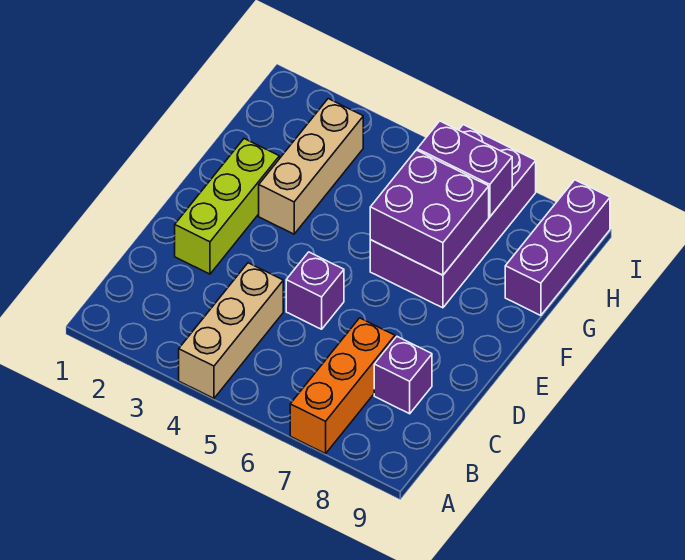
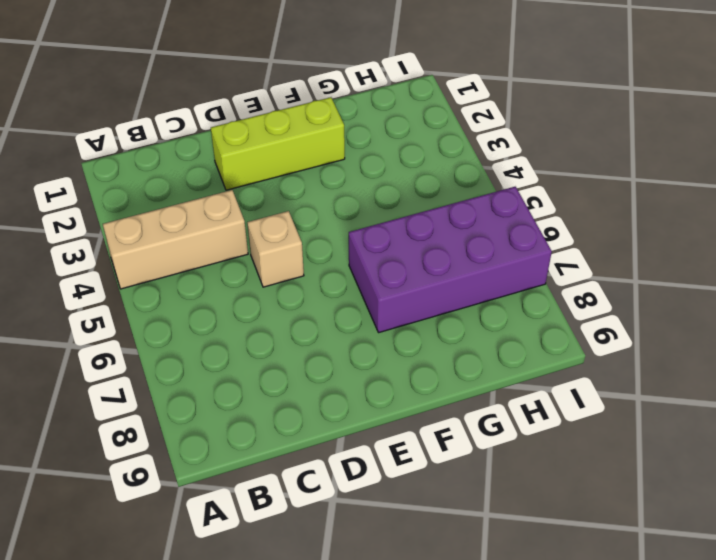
tan 1x1 brick [247,211,304,287] -> purple 1x1 brick [286,252,344,329]
none -> orange 1x3 brick [290,318,395,454]
none -> purple 1x1 brick [374,337,432,414]

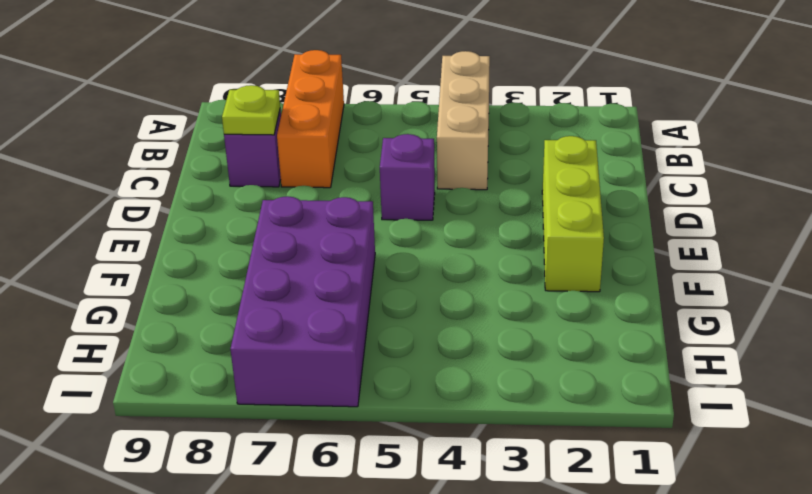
lime 1x1 plate [222,85,280,135] -> none
none -> tan 1x3 brick [259,99,363,234]
none -> purple 1x3 brick [505,180,610,316]

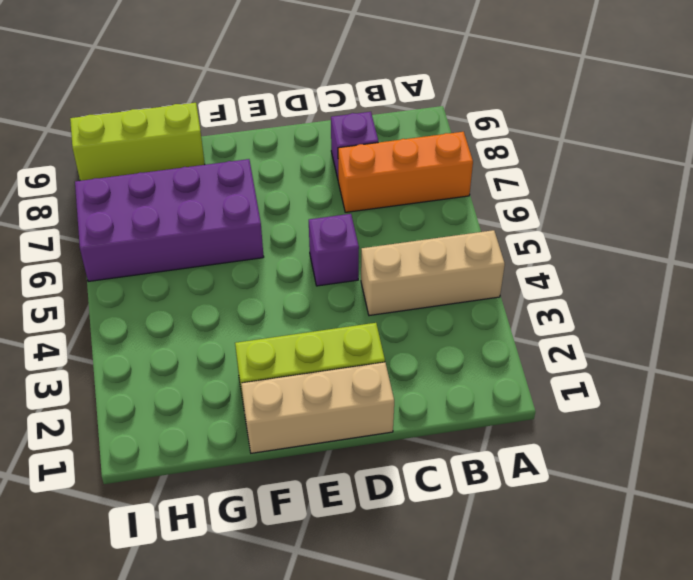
tan 1x3 brick [241,362,394,453] -> tan 1x3 brick moved to [259,99,363,234]
lime 1x3 brick [70,103,205,181] -> purple 1x3 brick [505,180,610,316]
none -> purple 2x2 brick [370,150,489,275]
none -> purple 1x2 brick [417,121,512,217]

